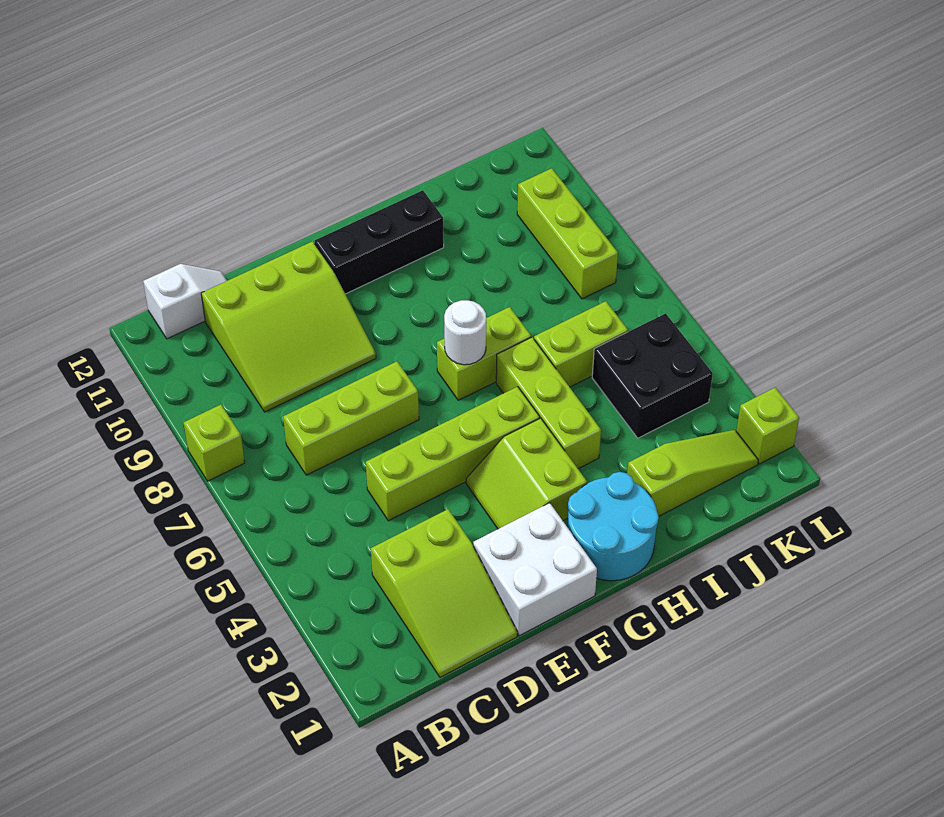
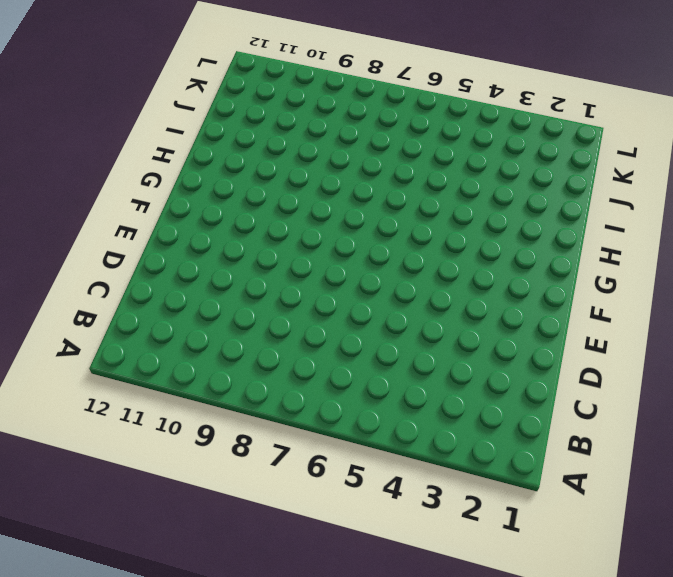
none -> lime 1x1 brick [184,405,245,481]
none -> white 1x2 slope [143,264,227,339]
none -> lime 2x3 slope [371,509,517,677]

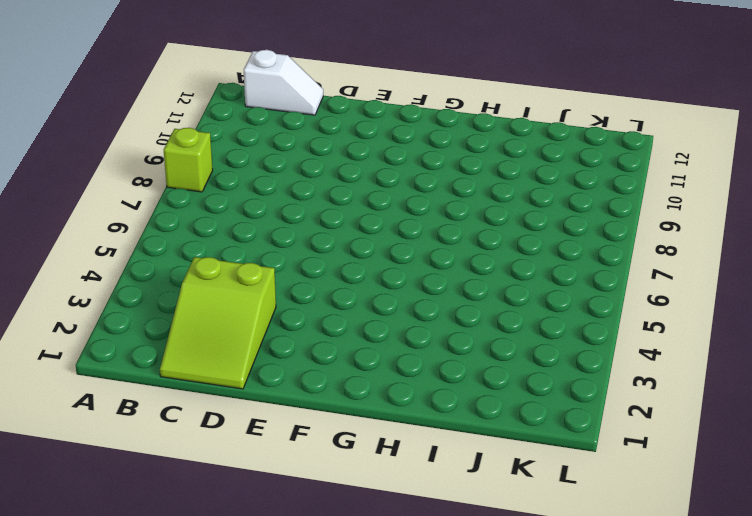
none -> lime 1x3 brick [283,362,419,475]
none -> lime 3x3 slope [201,241,376,412]
none -> lime 1x4 brick [366,387,540,521]

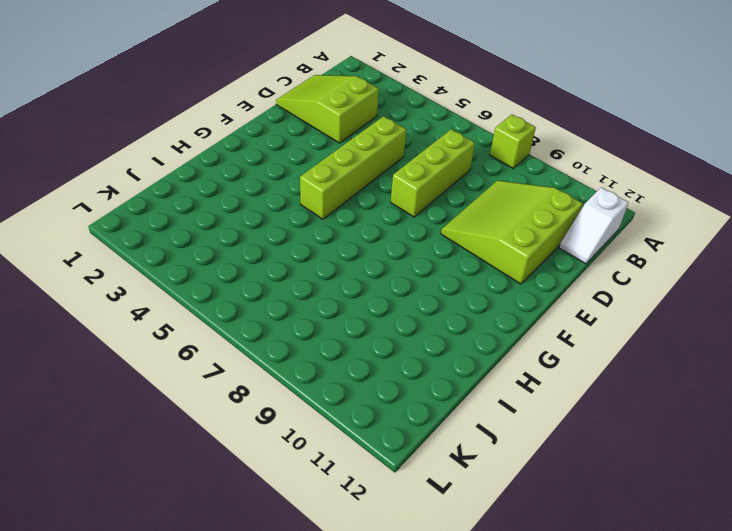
none -> white 2x2 brick [473,503,597,636]
none -> lime 2x2 slope [466,418,587,529]
none -> black 1x3 brick [315,190,444,294]

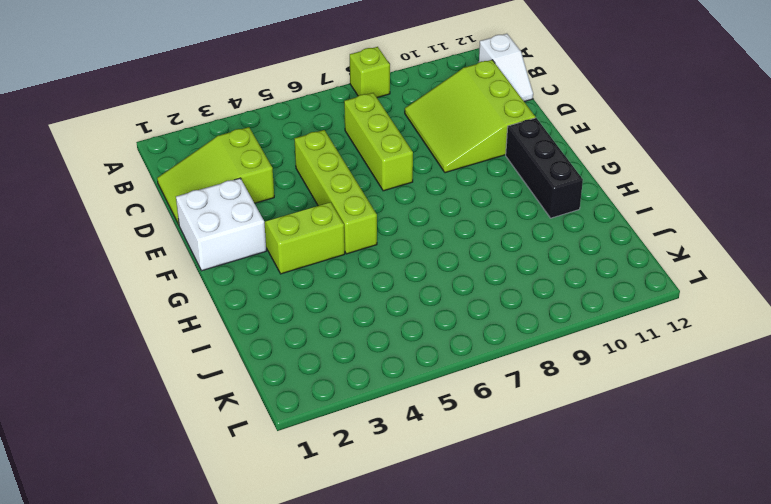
none -> cyan 2x2 round brick [568,472,659,581]
none -> lime 1x2 brick [437,307,531,400]
none -> lime 1x3 brick [496,337,601,469]

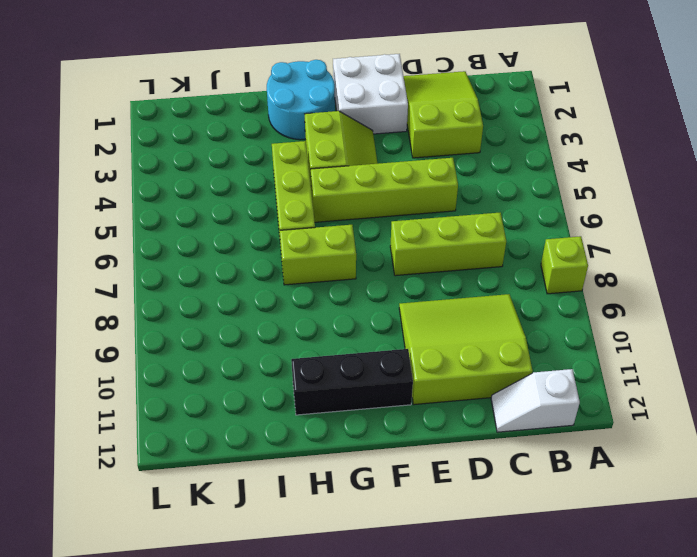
none -> lime 1x3 slope [627,430,758,516]
none -> lime 1x2 brick [534,301,628,387]
none -> black 2x2 brick [592,313,713,438]

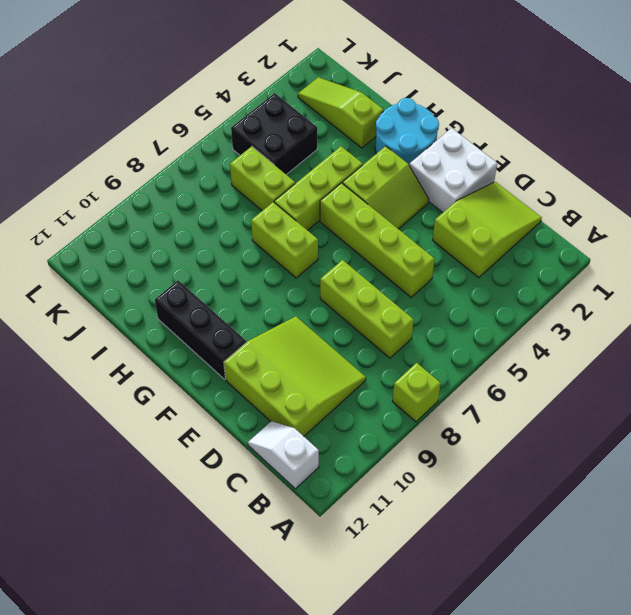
none -> lime 1x3 brick [517,168,618,299]
none -> lime 1x1 brick [736,388,799,464]
none -> white 1x1 round brick [444,300,486,365]

